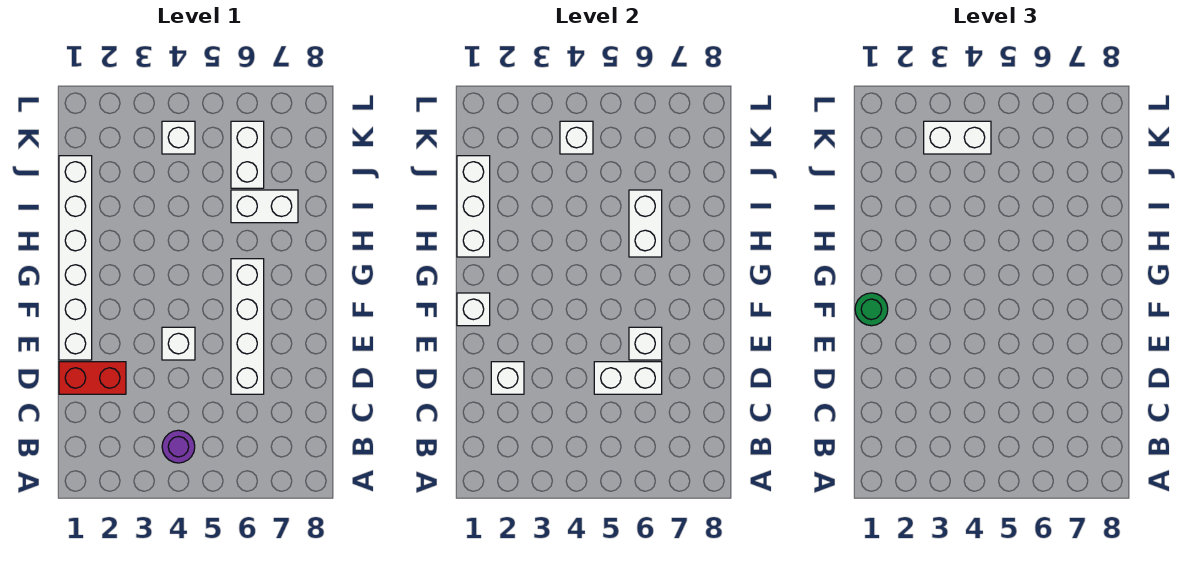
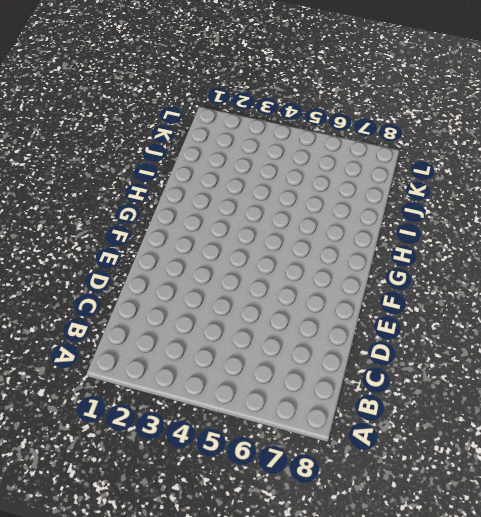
none -> purple 1x1 round brick [162,430,195,463]
none -> red 1x2 brick [59,362,126,394]
none -> white 1x4 brick [231,259,264,394]

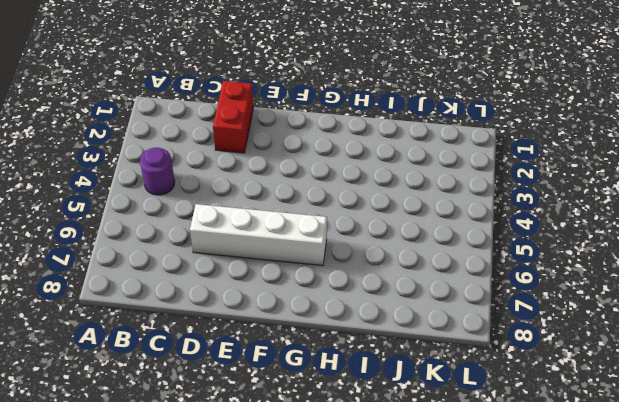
none -> white 1x6 brick [59,156,92,360]
none -> white 1x1 brick [162,327,195,360]
none -> white 1x2 brick [231,190,298,223]

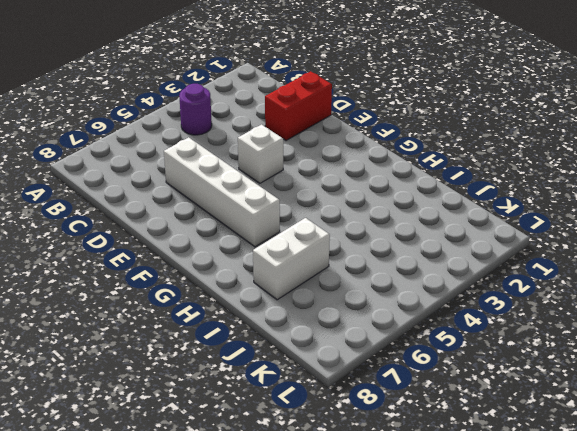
none -> white 1x6 brick [59,156,92,360]
none -> white 1x2 brick [231,121,264,188]
none -> white 1x1 brick [162,121,195,154]

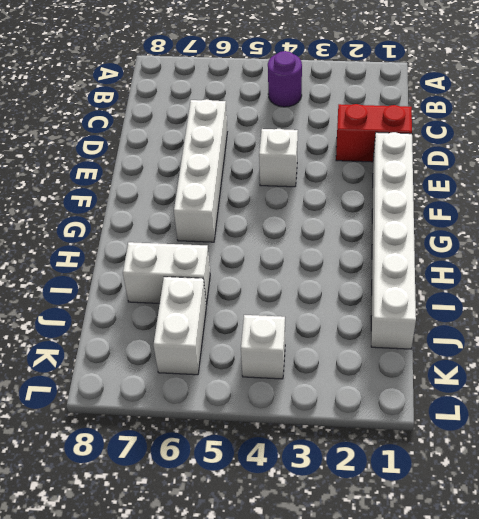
none -> white 1x1 brick [491,362,524,394]
none -> white 1x2 brick [594,362,662,394]
none -> white 1x1 brick [629,327,662,360]

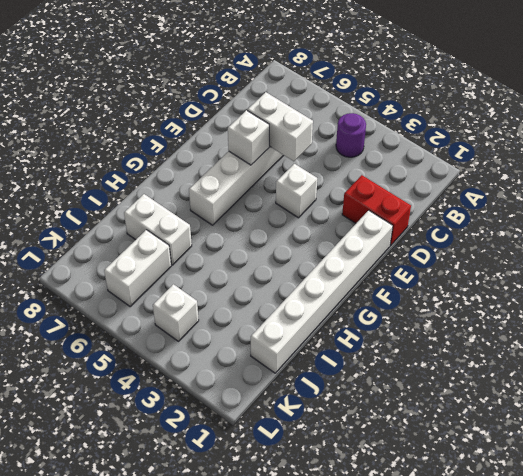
none -> white 1x1 brick [491,362,524,394]
none -> white 1x1 brick [457,293,490,326]
none -> white 1x3 brick [457,156,490,257]

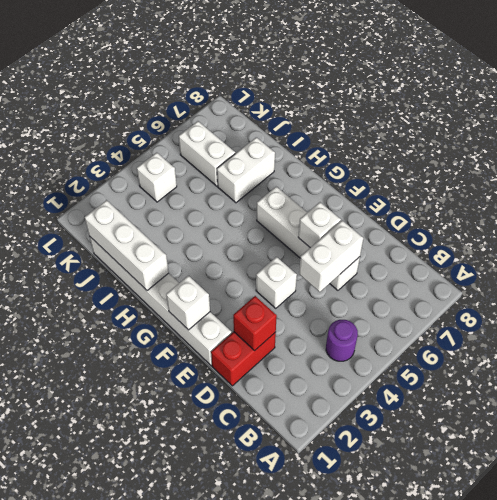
red 1x1 brick [233,296,277,351] -> white 1x1 brick [491,362,524,394]
none -> white 1x2 brick [629,190,662,257]
none -> white 1x1 brick [560,121,593,154]
none -> green 1x1 round brick [855,293,888,326]

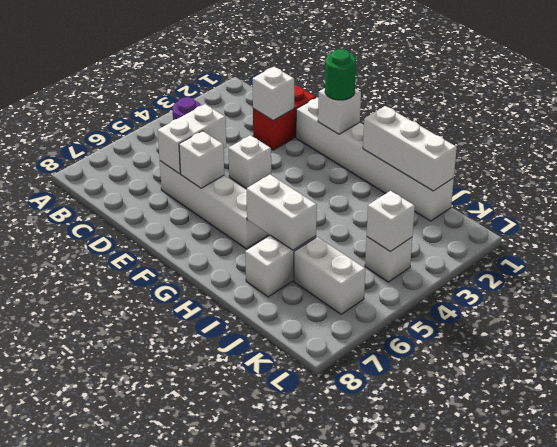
none -> white 1x2 brick [924,121,991,154]

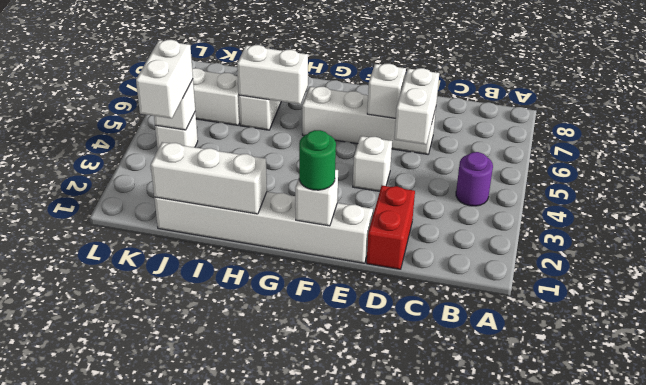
none -> white 1x1 brick [491,362,524,394]

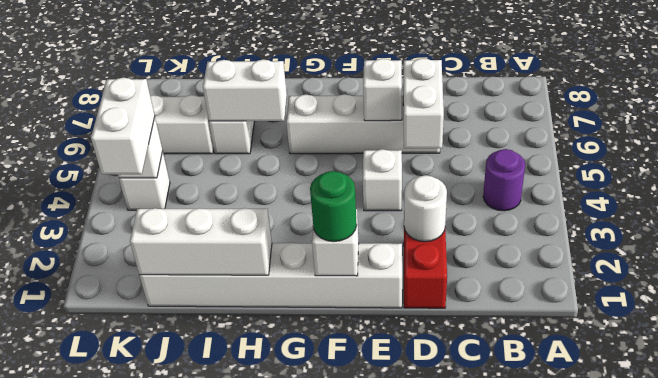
white 1x1 round brick [404,175,447,242] -> white 1x1 brick [491,362,524,394]

